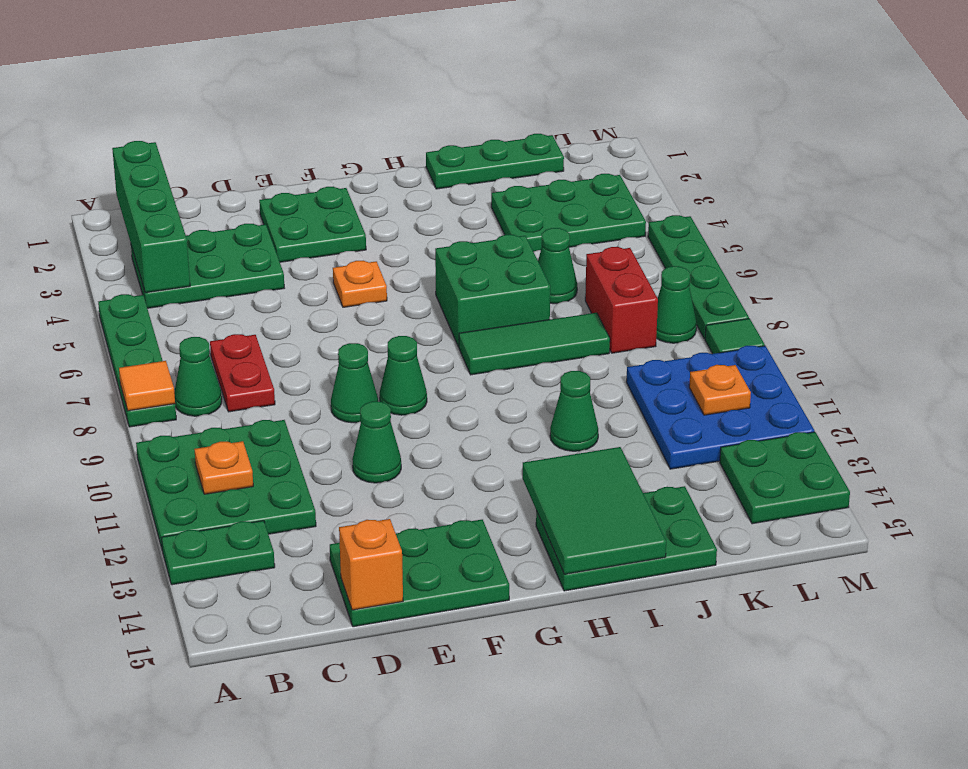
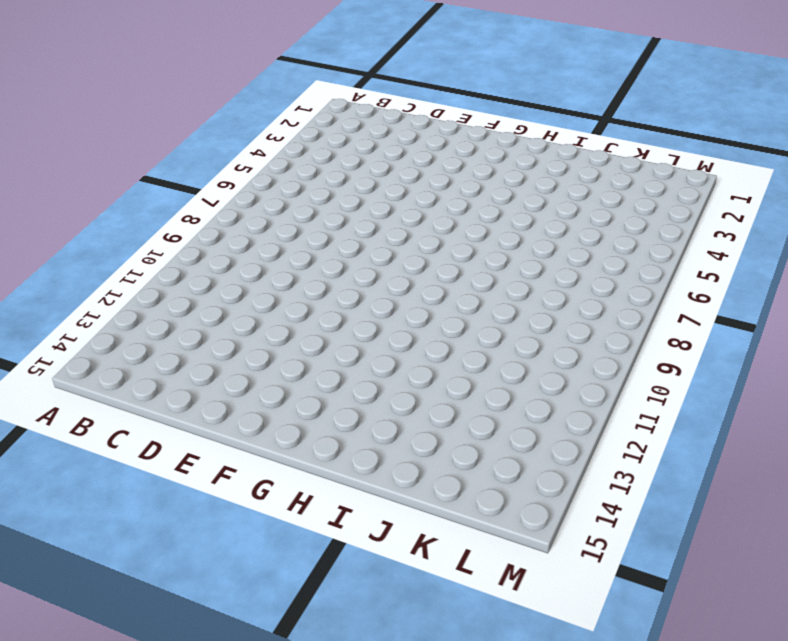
none -> green 1x4 plate [98,294,176,427]
none -> green 3x3 plate [136,420,316,551]
none -> green 1x2 plate [161,521,275,585]
none -> green 2x3 plate [131,224,284,308]

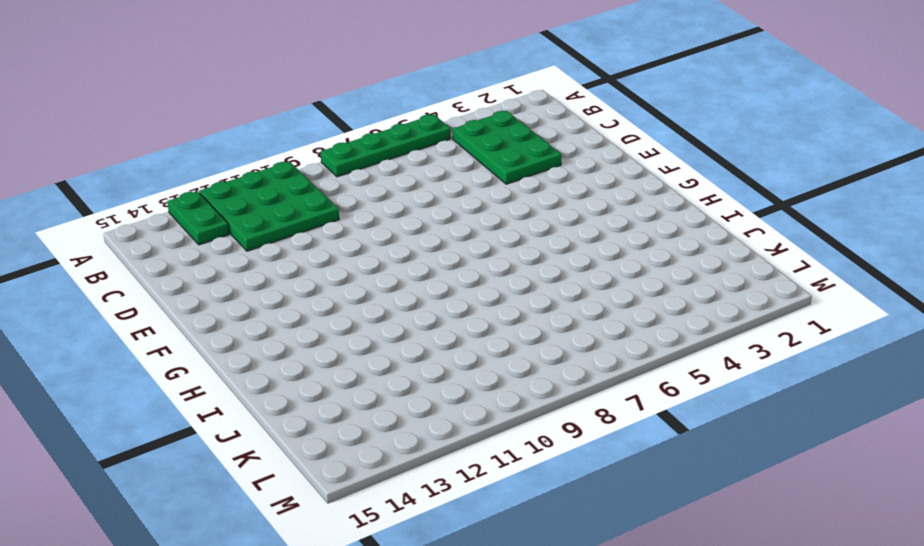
none -> green 1x1 cone [174,337,222,416]
none -> red 1x2 plate [210,334,275,412]
none -> green 2x3 plate [330,519,509,627]
none -> green 2x2 plate [259,187,366,262]

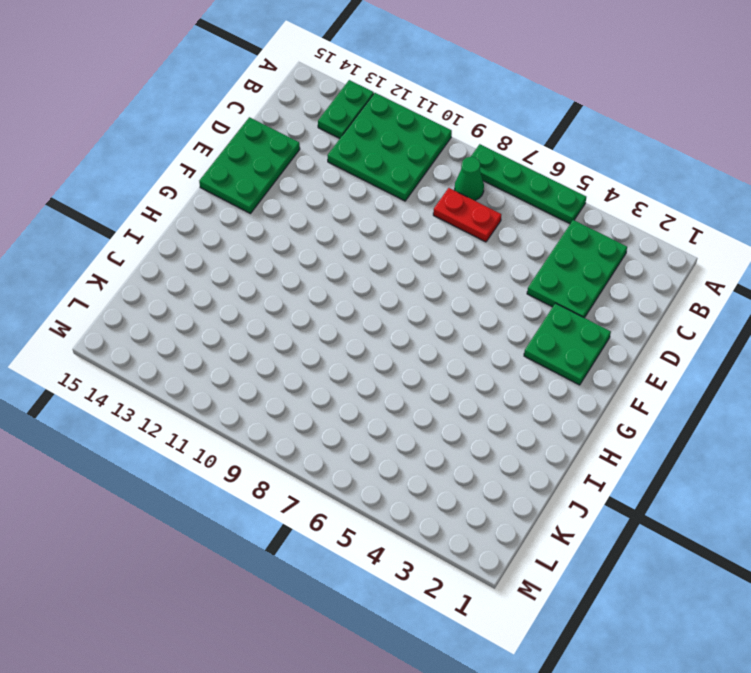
none -> green 1x1 cone [331,343,378,423]
none -> green 1x1 cone [352,401,401,483]
none -> orange 1x1 plate [333,261,387,307]
none -> green 1x1 cone [380,336,427,415]

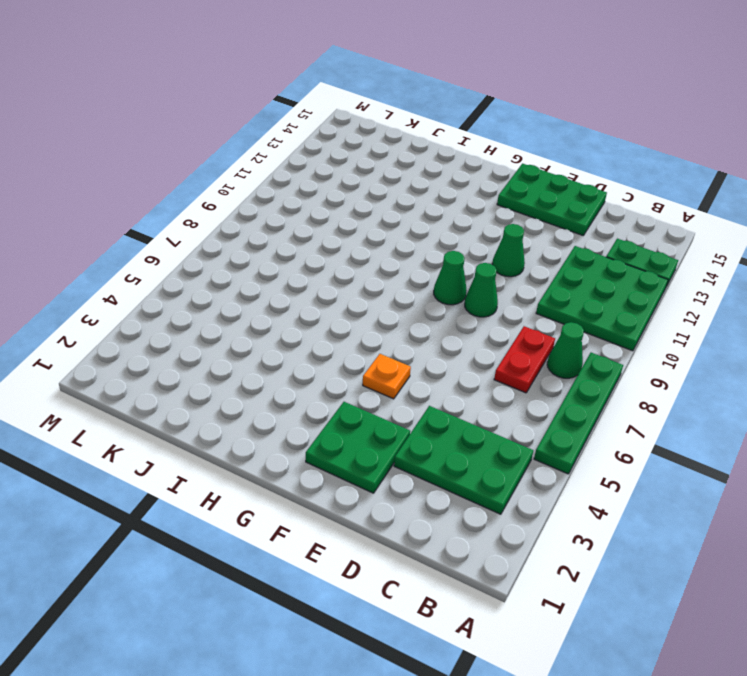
none -> green 2x2 brick [435,235,550,347]
none -> green 1x3 tile [459,313,610,375]
none -> green 2x3 plate [536,486,717,591]
none -> green 1x3 plate [426,134,564,189]

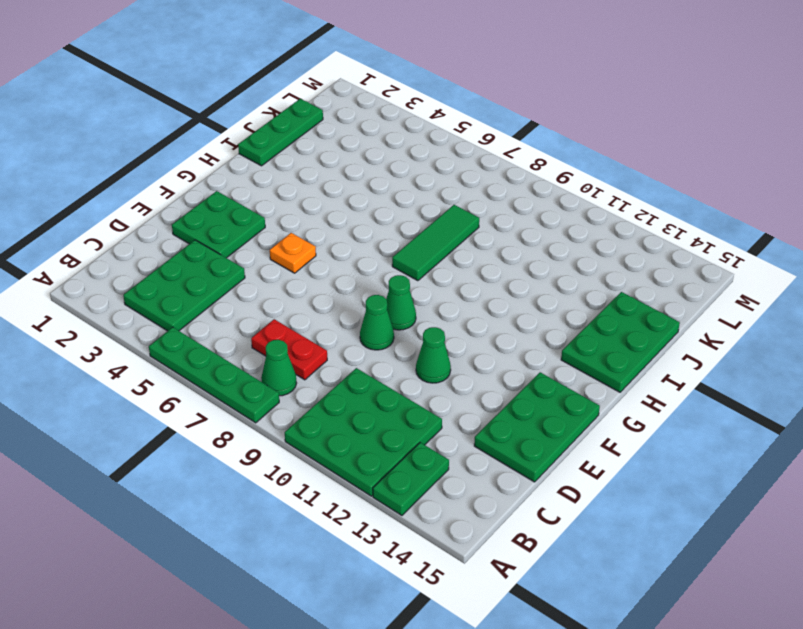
none -> green 2x2 brick [435,235,550,347]
none -> green 1x1 cone [550,371,598,451]
none -> green 2x3 plate [491,174,646,252]
none -> green 1x1 cone [538,228,577,304]

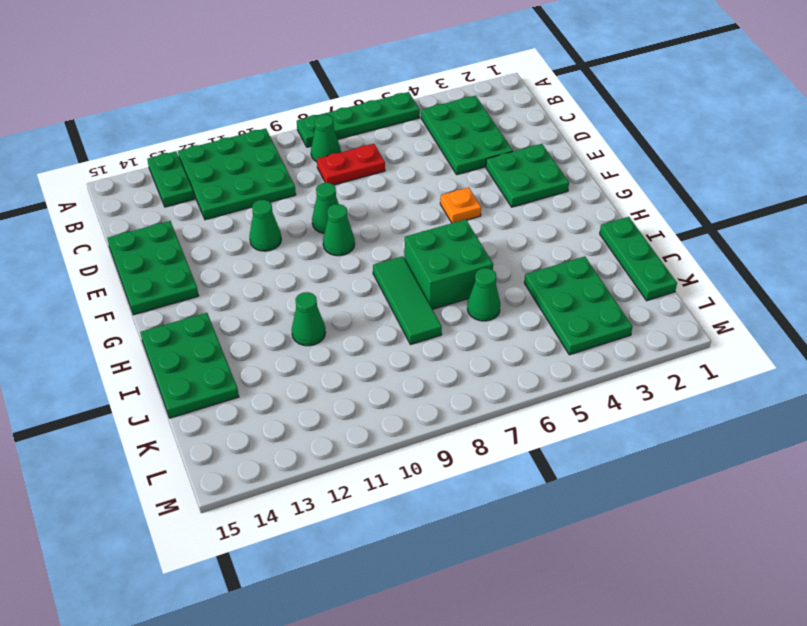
none -> red 1x2 brick [585,247,658,353]
none -> blue 3x3 plate [626,346,815,469]
none -> green 1x1 cone [656,266,697,343]
none -> green 2x2 plate [720,432,850,524]

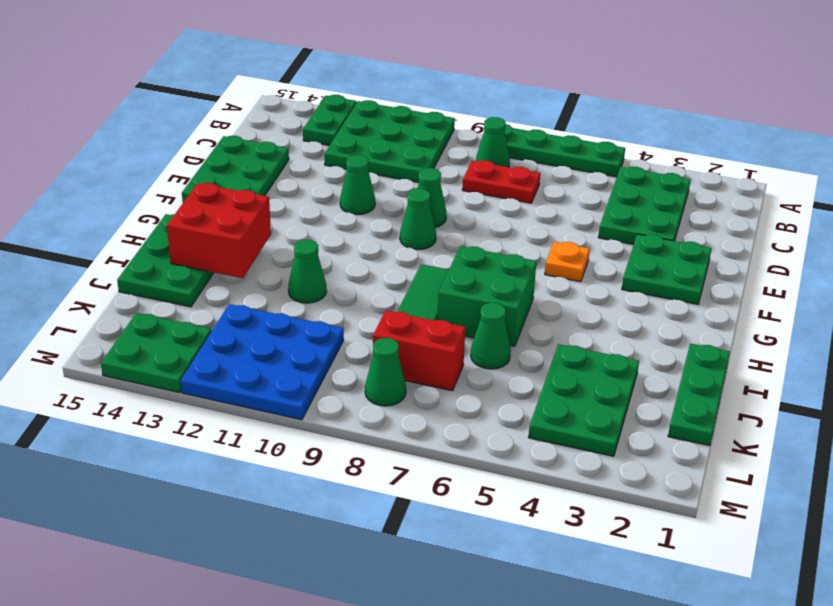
red 2x2 brick [167,183,271,278] -> green 2x3 tile [522,447,666,574]
none -> green 1x4 plate [648,215,749,339]
none -> green 1x1 tile [705,319,765,354]
none -> orange 1x1 tile [119,361,175,411]
none -> green 1x4 brick [112,141,190,293]

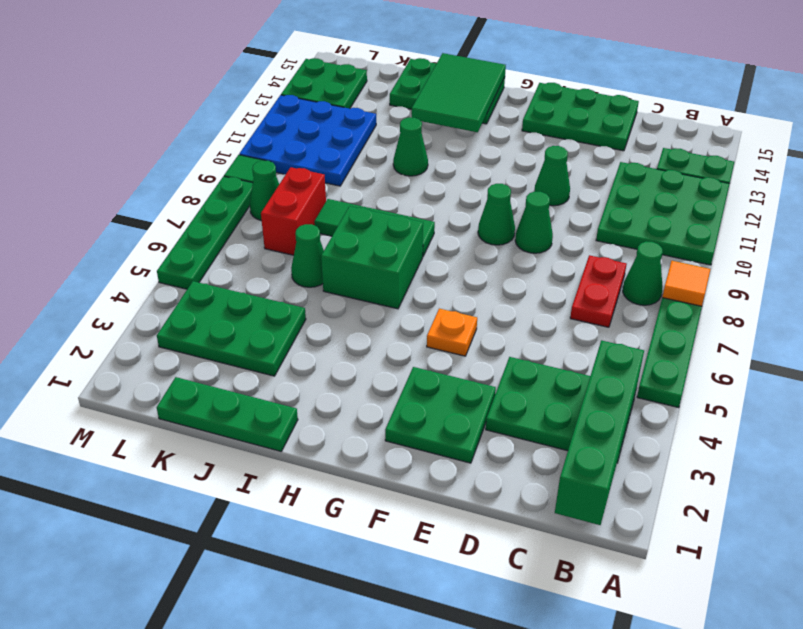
none -> orange 1x1 plate [194,441,253,494]
none -> orange 1x1 brick [339,519,403,610]
none -> orange 1x1 plate [689,365,751,415]

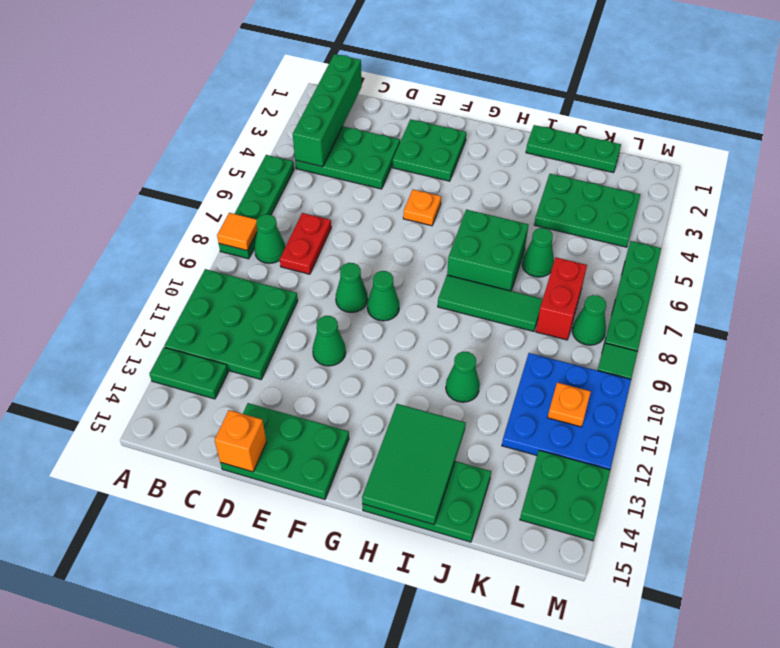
none -> orange 1x1 plate [194,441,253,494]

